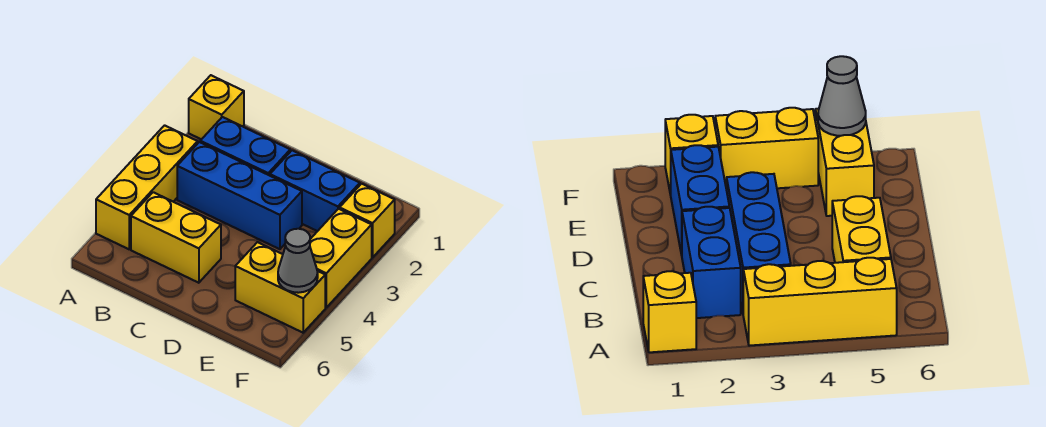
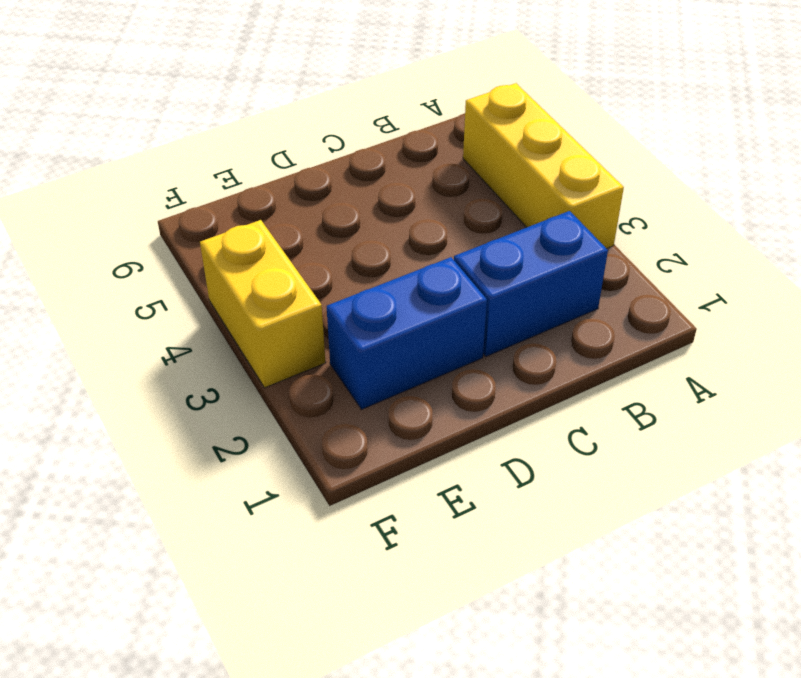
none -> yellow 1x1 brick [189,75,244,139]
none -> blue 1x3 brick [177,142,302,249]

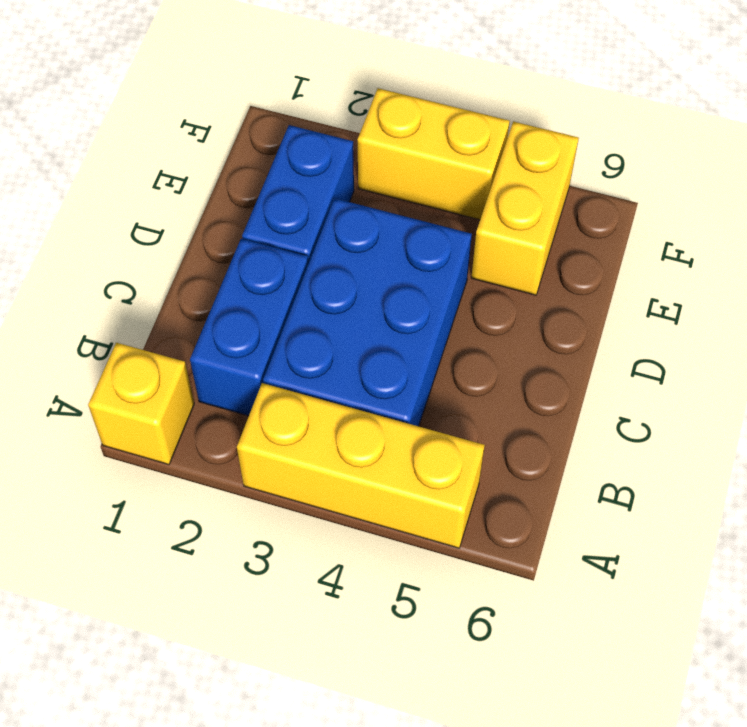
blue 2x3 brick [263,198,472,426] -> blue 1x3 brick [177,142,302,249]
none -> yellow 1x2 brick [131,192,221,283]
none -> yellow 1x1 brick [340,184,395,257]

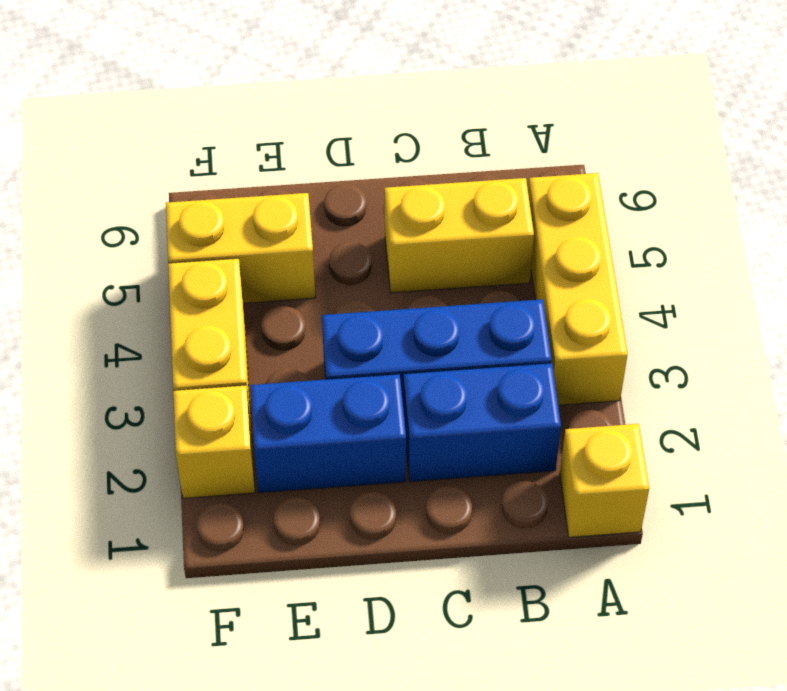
none -> grey 1x1 cone [278,229,318,293]

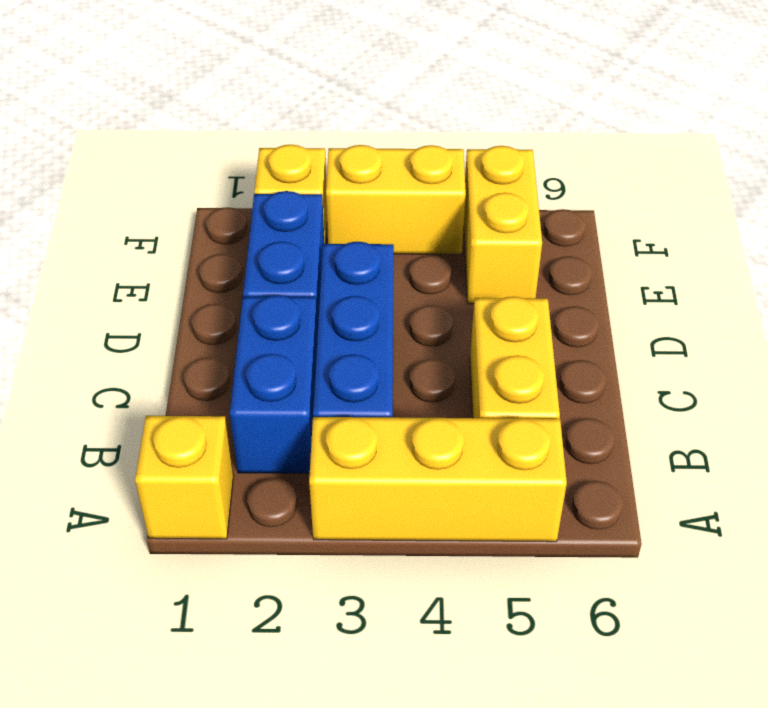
none -> grey 1x1 cone [278,229,318,293]

